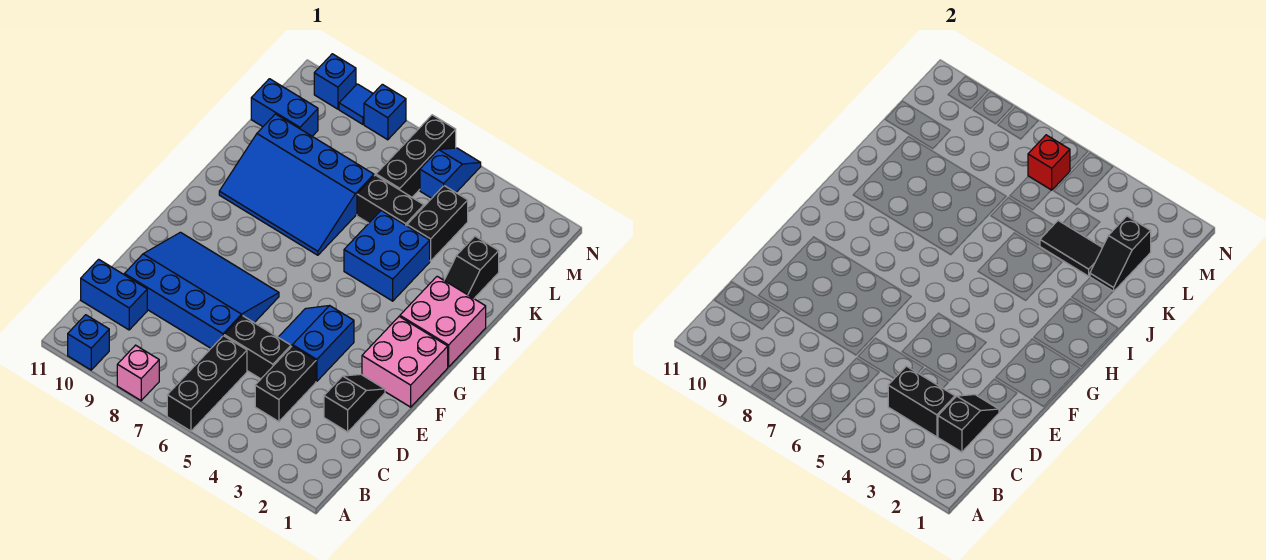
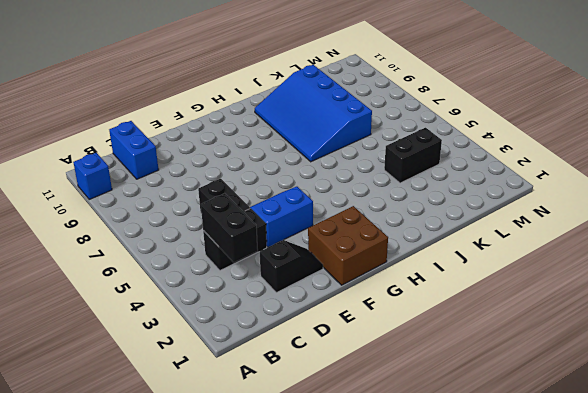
brown 2x2 brick [308,206,388,285] -> pink 2x2 brick [362,317,448,407]
none -> black 1x3 brick [167,336,247,431]
none -> pink 1x1 brick [117,345,159,401]
none -> blue 3x4 slope [124,232,279,348]

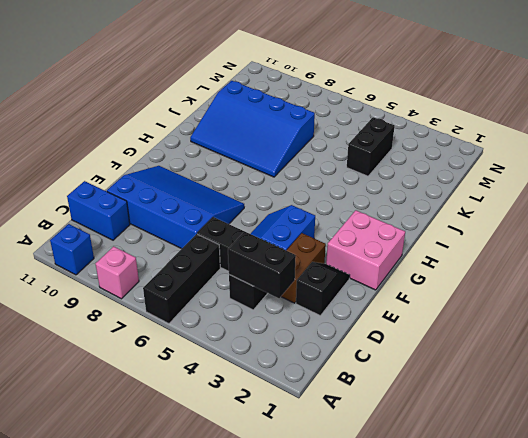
brown 1x2 brick [281,233,326,303] -> none
none -> pink 2x2 brick [400,276,486,367]
none -> blue 2x2 brick [344,210,430,301]
none -> black 1x2 slope [444,236,499,298]

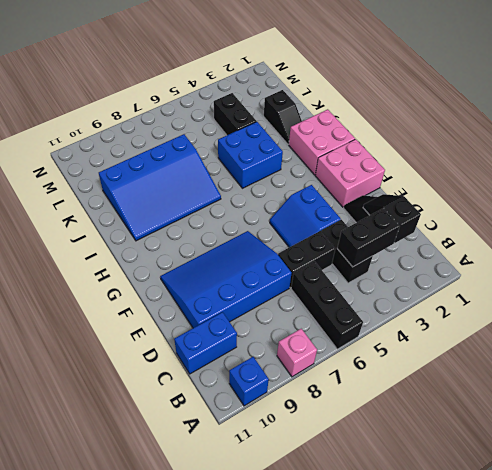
none -> black 1x2 brick [357,175,424,226]
none -> black 1x3 brick [376,115,456,197]
none -> blue 1x2 brick [251,79,318,136]

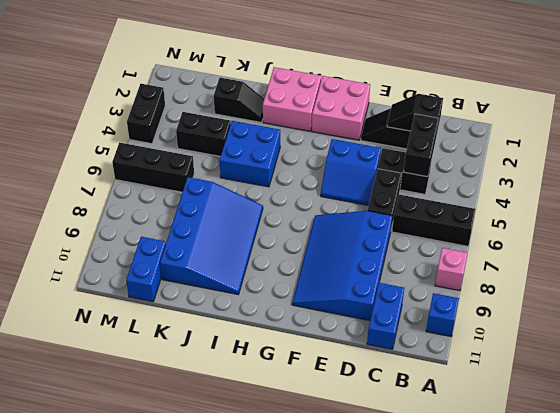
black 1x2 brick [127,84,165,144] -> black 1x2 brick moved to [357,175,424,226]
none -> blue 1x2 slope [420,148,481,198]
none -> blue 1x1 brick [364,84,406,140]
none -> blue 1x1 tile [339,84,373,124]

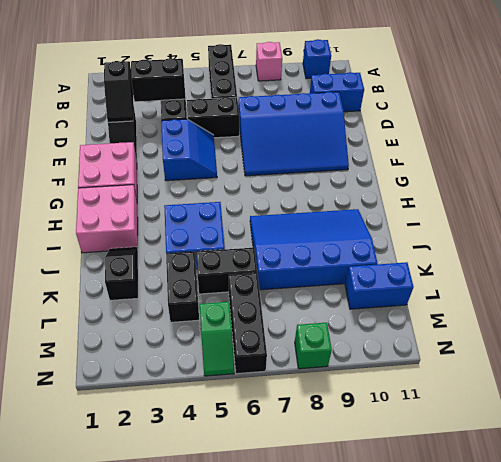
green 1x2 slope [200,302,234,376] -> blue 1x2 slope [420,148,481,198]
green 1x1 brick [295,323,332,369] -> blue 1x1 brick [364,84,406,140]
none -> blue 1x1 tile [339,84,373,124]
none -> blue 1x1 brick [314,54,356,109]
none -> black 1x2 slope [1090,216,1151,292]

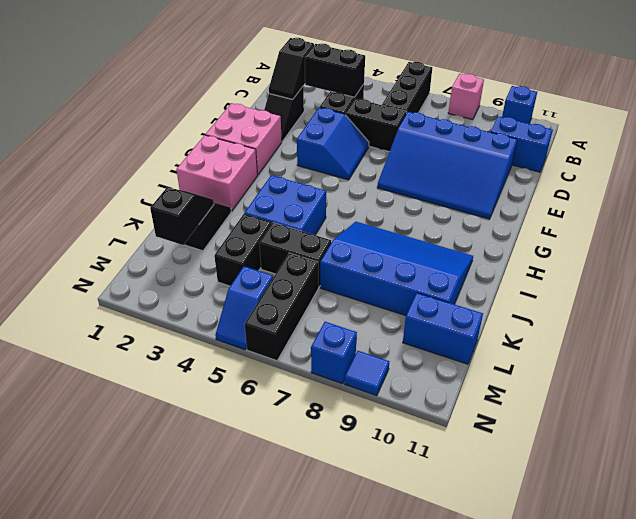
none -> blue 1x1 brick [314,54,356,109]
none -> black 1x2 tile [1040,221,1102,276]
none -> red 1x1 brick [1028,135,1070,190]

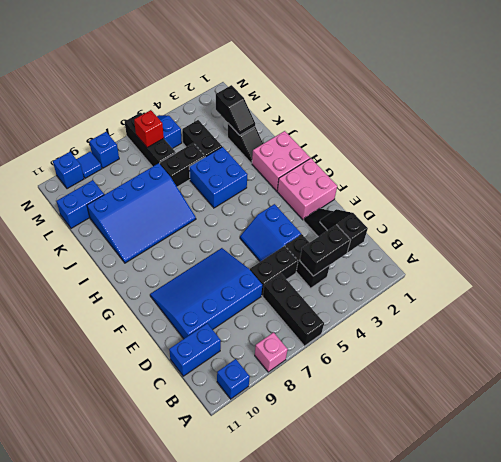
none -> black 1x2 tile [1040,221,1102,276]

